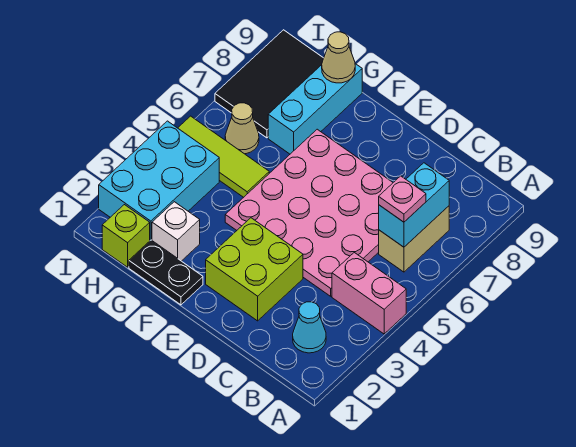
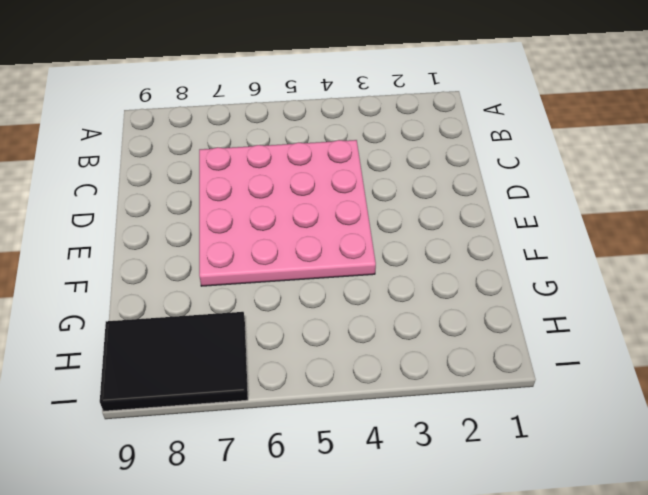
none -> pink 1x2 brick [332,253,406,334]
none -> cyan 1x1 cone [293,302,326,353]
none -> tan 1x2 brick [379,206,449,272]

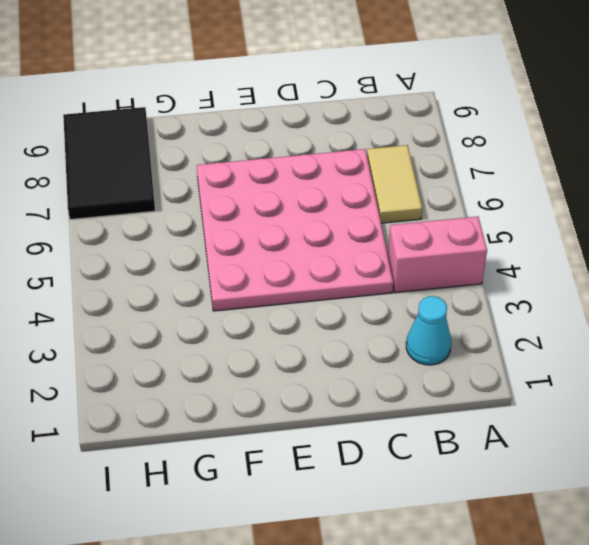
tan 1x2 tile [367,145,422,223] -> tan 1x2 brick [379,206,449,272]
none -> lime 2x2 brick [206,218,303,321]
none -> black 1x2 plate [129,240,203,305]
none -> white 1x1 brick [152,202,200,261]

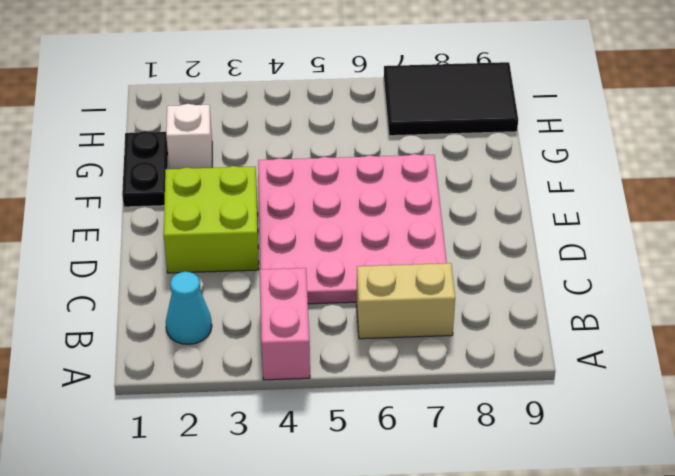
none -> lime 1x3 tile [178,116,269,197]
none -> cyan 1x3 brick [268,64,362,154]
none -> lime 1x1 brick [102,205,150,267]

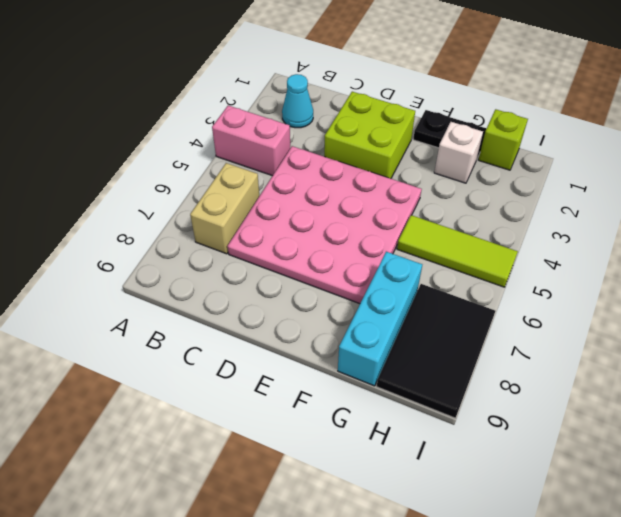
none -> cyan 2x3 brick [99,121,219,240]
none -> tan 1x1 cone [225,103,259,154]
none -> cyan 1x2 brick [379,163,449,247]

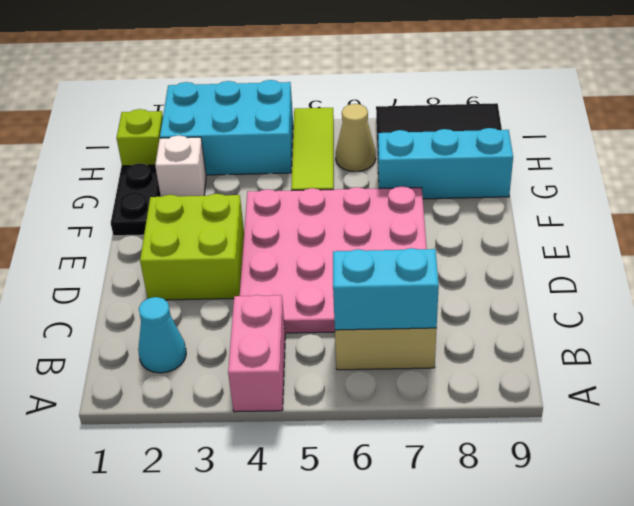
none -> tan 1x1 cone [322,32,355,83]
none -> pink 1x1 plate [379,176,426,222]

